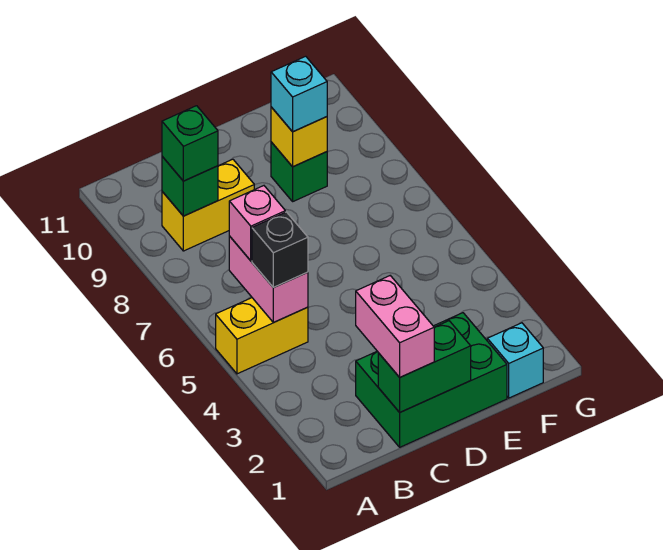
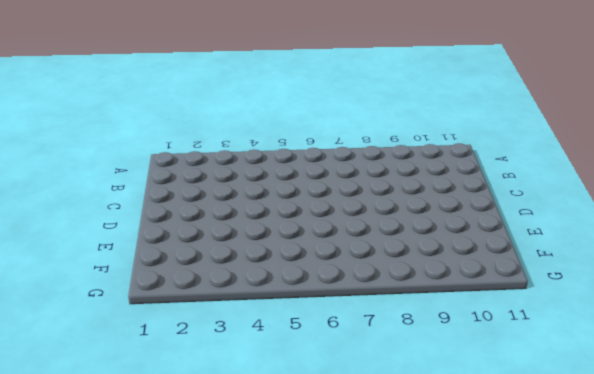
none -> yellow 1x2 brick [216,298,308,374]
none -> yellow 1x2 brick [162,159,254,251]
none -> green 2x3 brick [356,313,507,447]

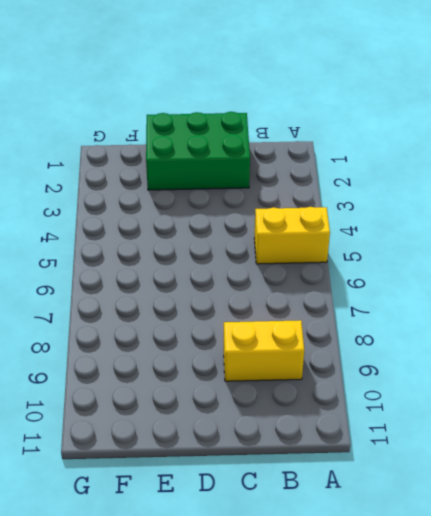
none -> green 1x1 brick [271,142,327,201]
none -> cyan 1x1 brick [487,323,543,398]
none -> pink 1x2 brick [229,236,308,322]

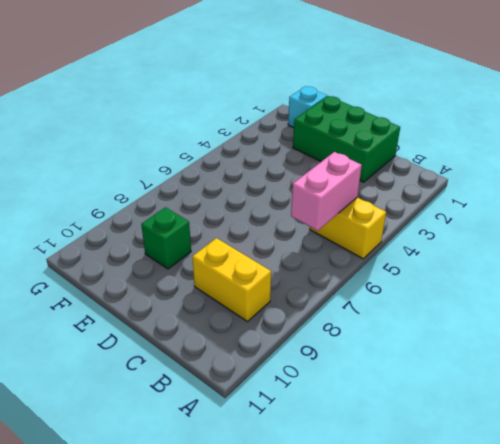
none -> green 1x1 brick [162,156,218,216]
none -> green 1x2 brick [378,321,471,412]
none -> yellow 1x1 brick [271,107,327,167]

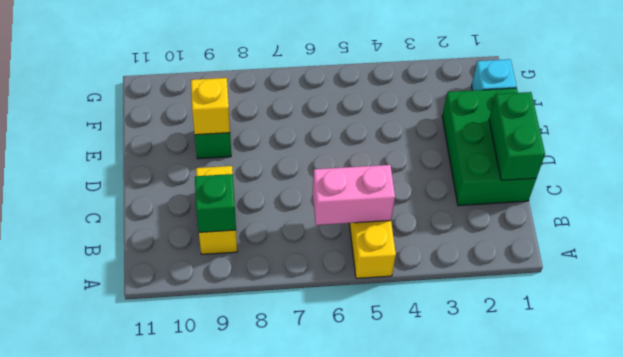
none -> black 1x1 brick [252,212,308,287]
none -> pink 1x1 brick [229,186,285,261]
none -> green 1x1 brick [162,106,218,181]

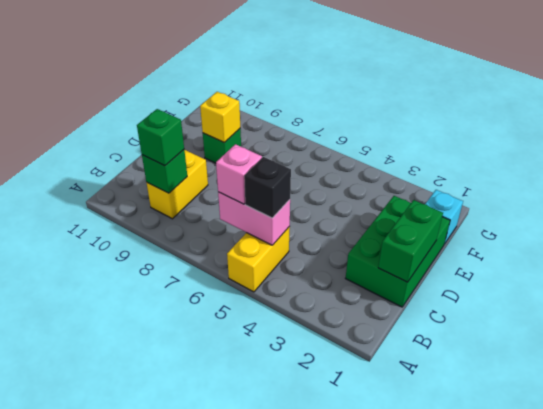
none -> pink 1x2 brick [356,276,434,377]
none -> cyan 1x1 brick [271,56,327,132]

